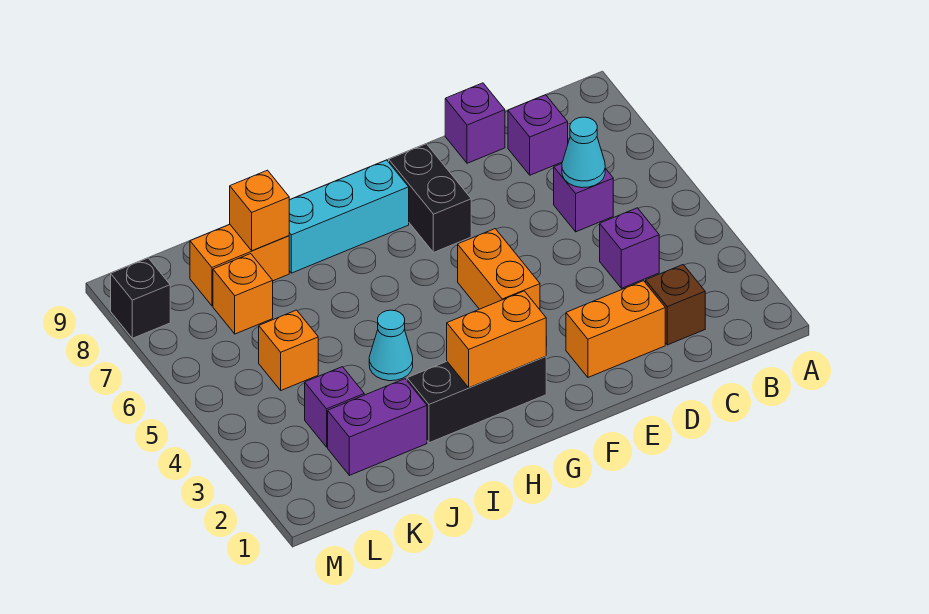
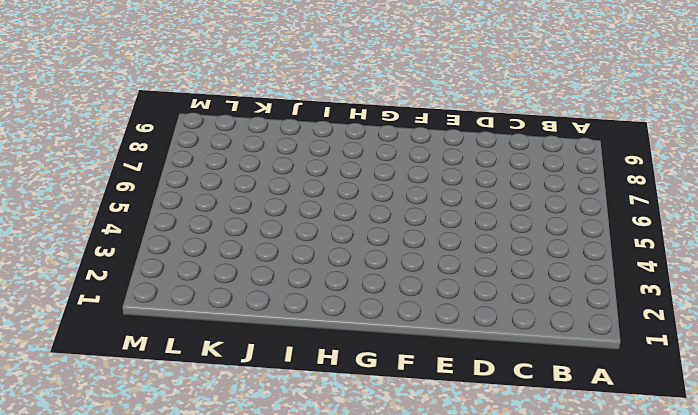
none -> brown 1x1 brick [646,265,705,345]
none -> purple 1x1 brick [600,208,659,288]
none -> purple 1x1 brick [554,164,613,232]

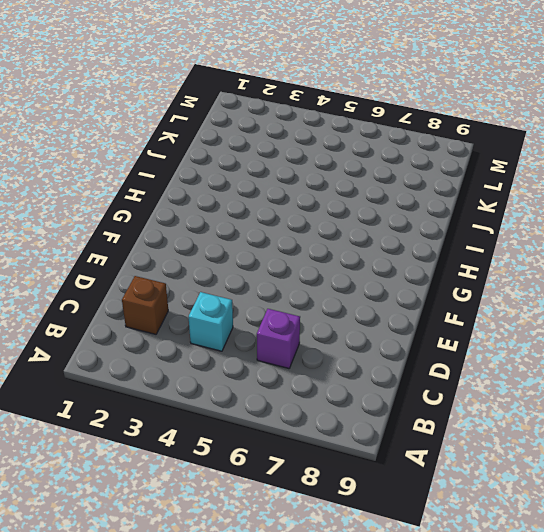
cyan 1x1 brick [188,292,233,351] -> purple 1x1 brick [600,208,659,288]
none -> purple 1x1 brick [508,95,568,175]
none -> orange 1x2 brick [566,281,665,377]
none -> purple 1x1 brick [445,83,505,163]

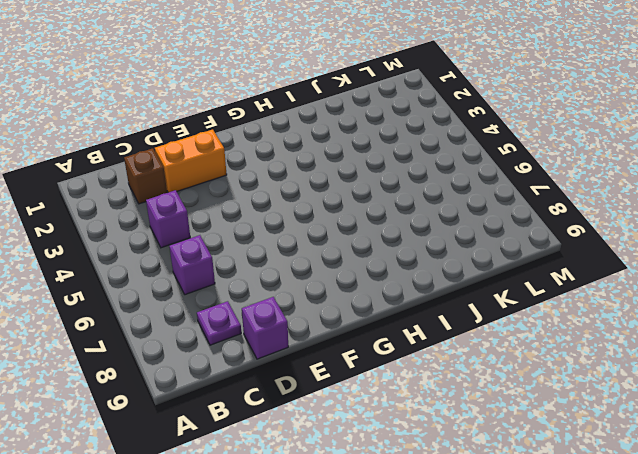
purple 1x1 plate [197,301,241,345] -> purple 1x1 brick [508,95,568,175]
none -> orange 1x2 brick [458,229,540,309]
none -> black 1x2 brick [389,144,471,253]
none -> black 1x3 brick [407,357,546,443]

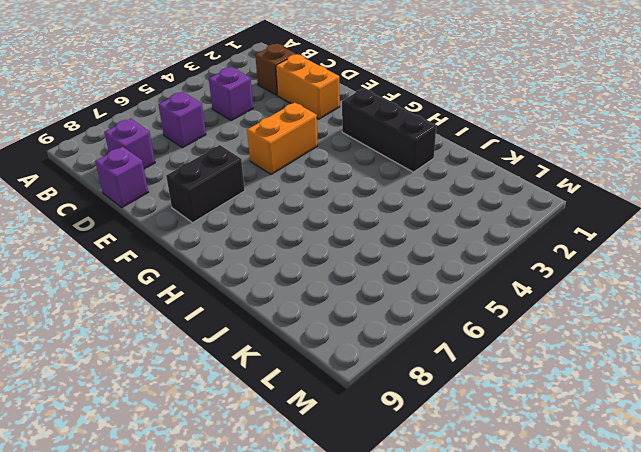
none -> cyan 1x3 brick [289,160,409,273]
none -> cyan 1x1 cone [369,310,413,381]
none -> purple 1x2 brick [328,379,427,475]

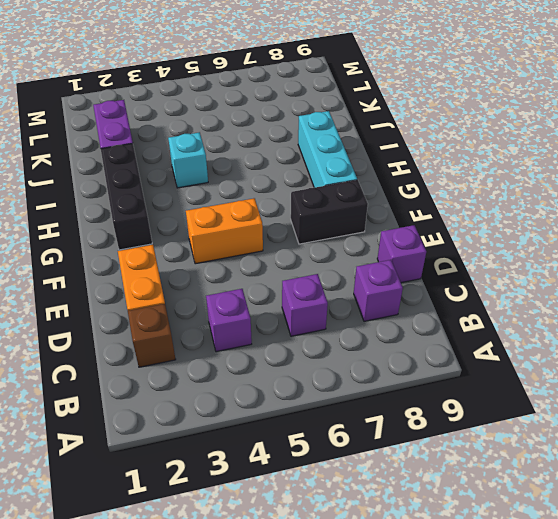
cyan 1x1 brick [168,132,208,188] -> cyan 1x1 cone [369,310,413,381]
none -> orange 1x2 brick [190,224,289,306]
none -> purple 1x1 brick [305,367,364,447]
none -> orange 1x1 brick [259,310,318,390]

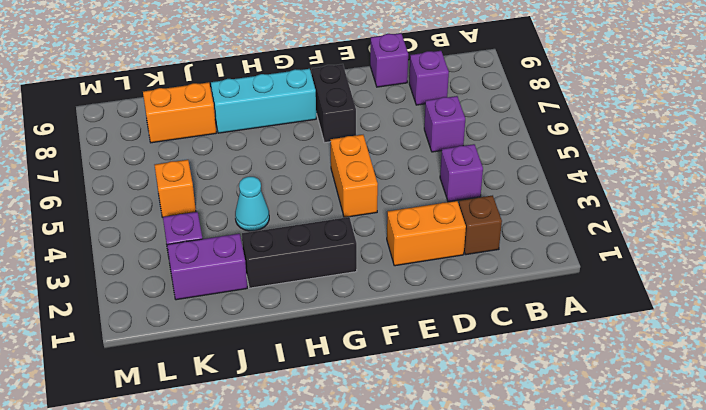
none -> orange 1x1 brick [213,254,273,334]
none -> black 1x1 brick [111,258,170,338]
none -> cyan 1x1 cone [562,117,605,188]

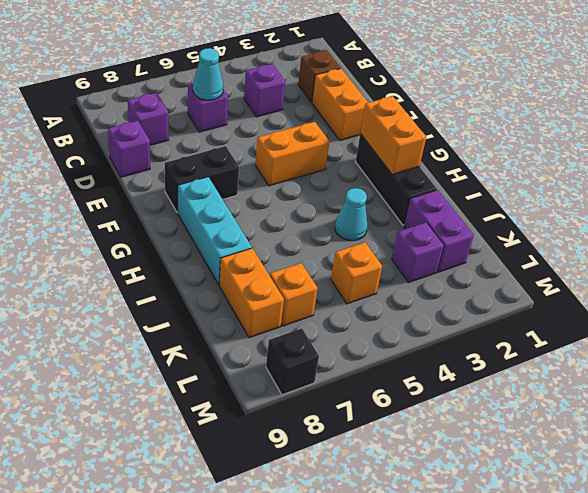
none -> orange 1x1 brick [230,170,289,251]

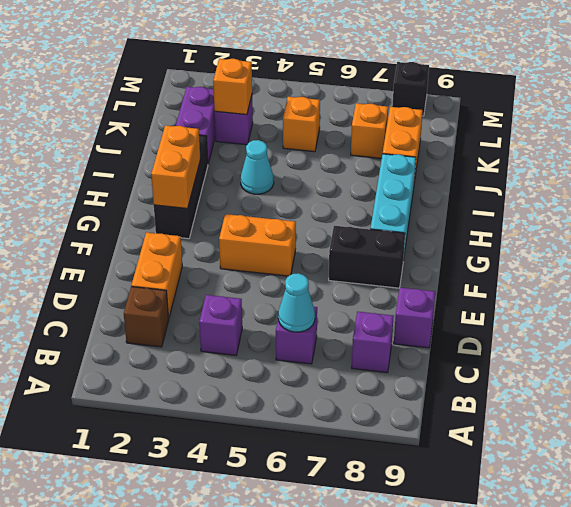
orange 1x1 brick [213,59,252,115] -> orange 1x1 brick moved to [230,170,289,251]

